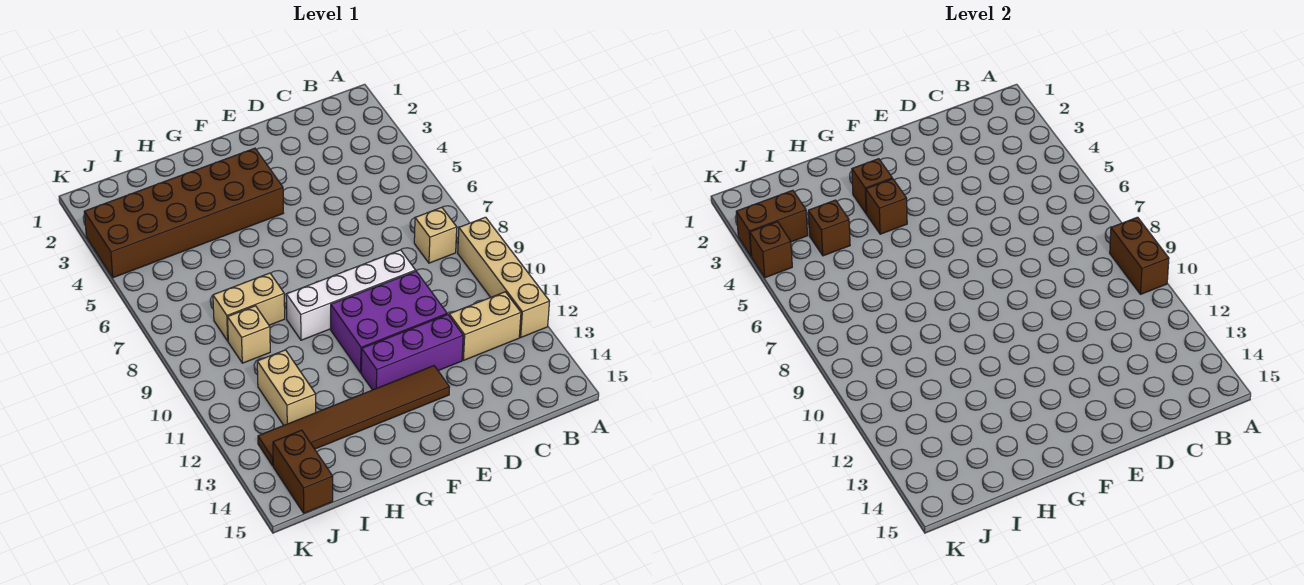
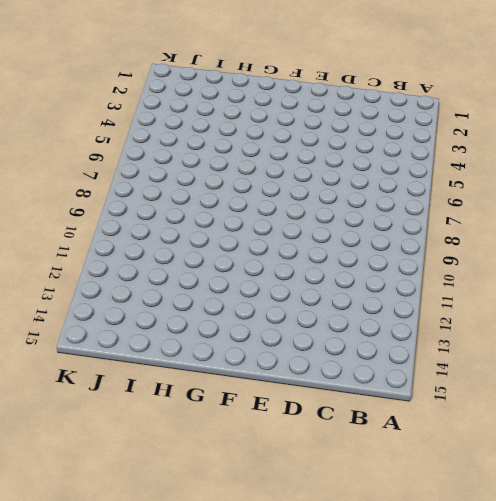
none -> tan 1x4 brick [458,217,550,337]
none -> tan 1x1 brick [414,207,457,263]
none -> tan 1x2 brick [449,292,521,360]

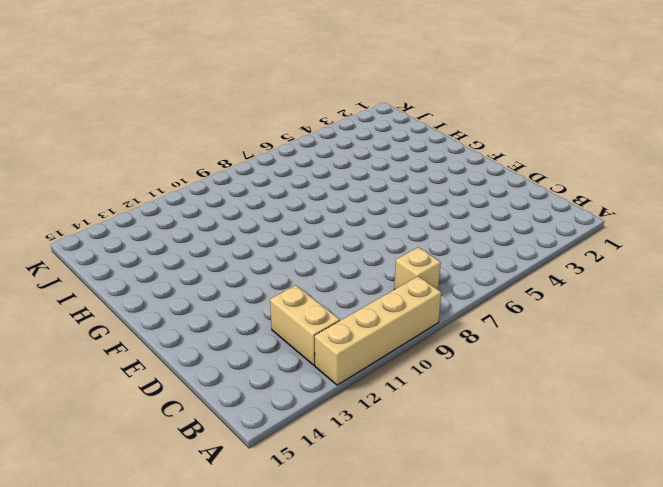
none -> white 1x4 brick [286,250,416,340]
none -> purple 2x3 brick [331,271,447,373]
none -> purple 1x3 brick [361,315,463,390]

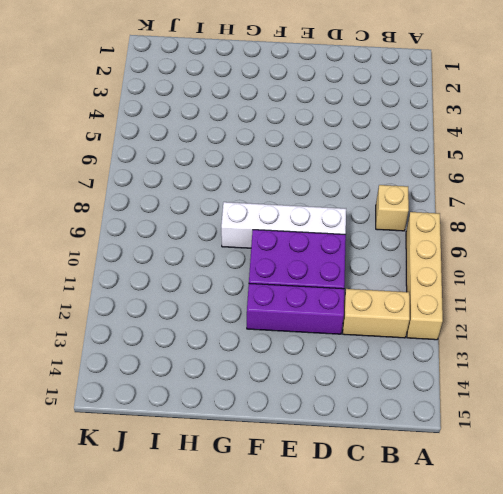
none -> brown 1x6 tile [258,366,449,466]
none -> brown 2x6 brick [84,148,283,278]
none -> tan 1x2 brick [213,273,285,341]

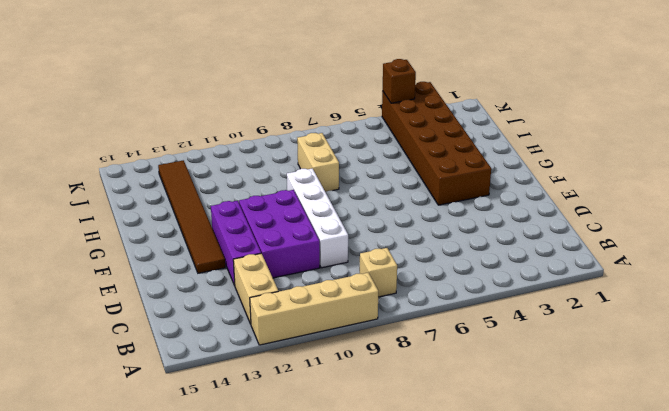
none -> tan 1x1 brick [228,306,270,363]
none -> tan 1x2 brick [257,350,316,425]
none -> brown 1x2 brick [273,430,333,513]

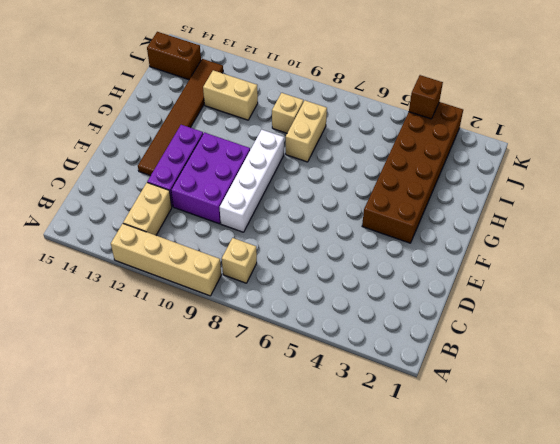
none -> brown 1x2 brick [1110,217,1169,294]
none -> brown 1x1 brick [852,159,892,214]
none -> brown 1x1 brick [866,179,907,234]

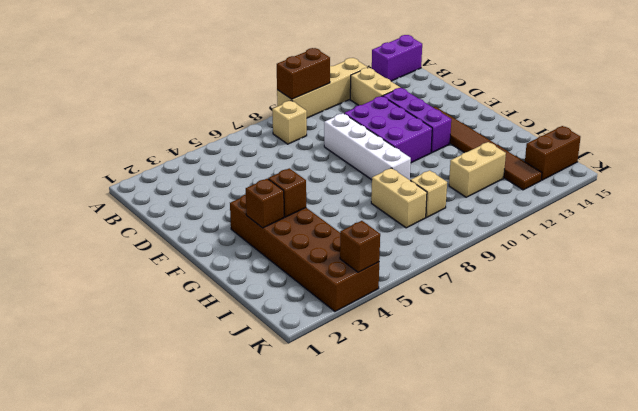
purple 1x2 brick [372,35,422,81] -> none
none -> brown 1x1 brick [808,200,850,256]
none -> brown 1x2 brick [736,190,808,257]

